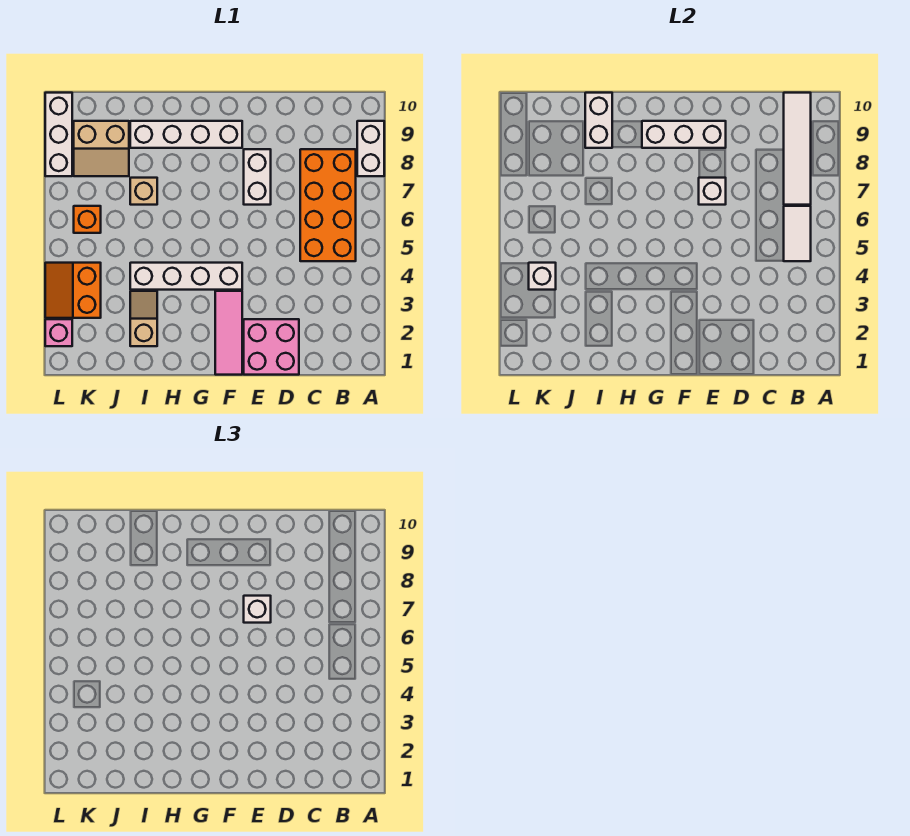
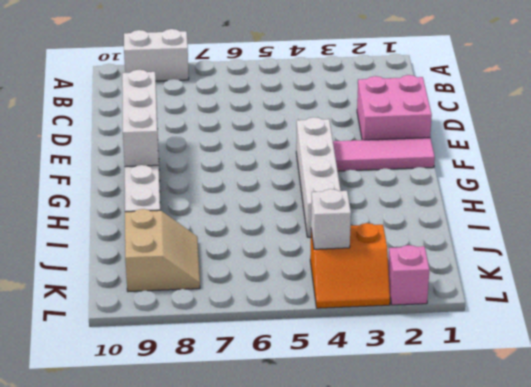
none -> orange 2x4 brick [300,149,356,261]
none -> white 1x2 brick [244,149,271,205]
none -> tan 1x2 slope [130,291,157,346]

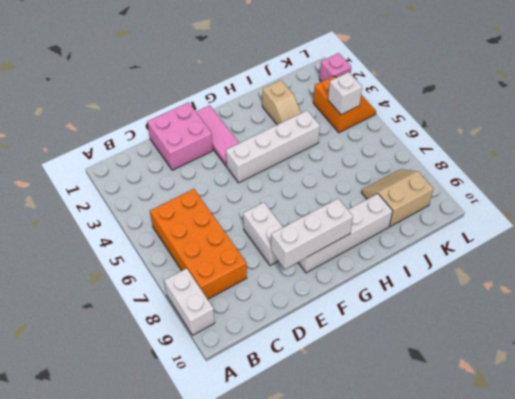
none -> tan 1x1 brick [130,178,157,205]
none -> orange 1x1 brick [74,206,101,233]
none -> white 1x3 brick [45,93,72,176]

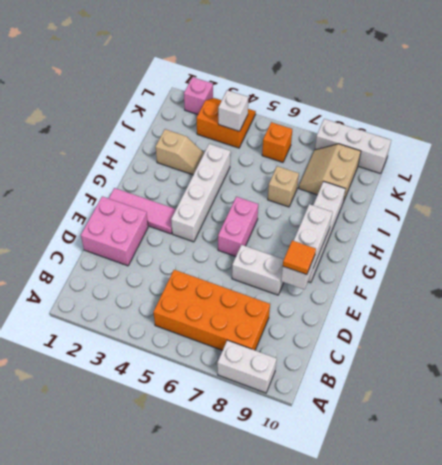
orange 1x1 tile [283,241,316,275] -> none
pink 1x2 brick [218,197,258,257] -> none
none -> white 1x2 tile [784,206,811,261]
none -> white 1x4 tile [784,93,811,205]
none -> white 1x1 brick [699,178,726,205]

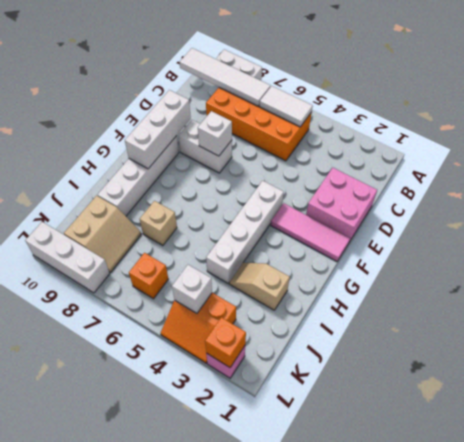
orange 1x1 brick [205,317,246,368] -> none
none -> white 1x2 brick [585,93,612,148]
none -> white 1x1 brick [244,596,271,623]

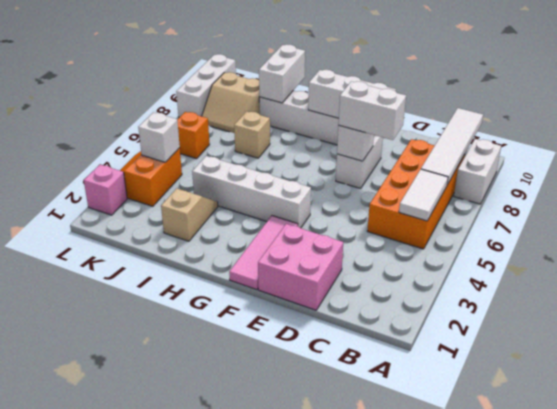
white 1x2 brick [338,81,406,140] -> white 1x1 brick [244,596,271,623]

